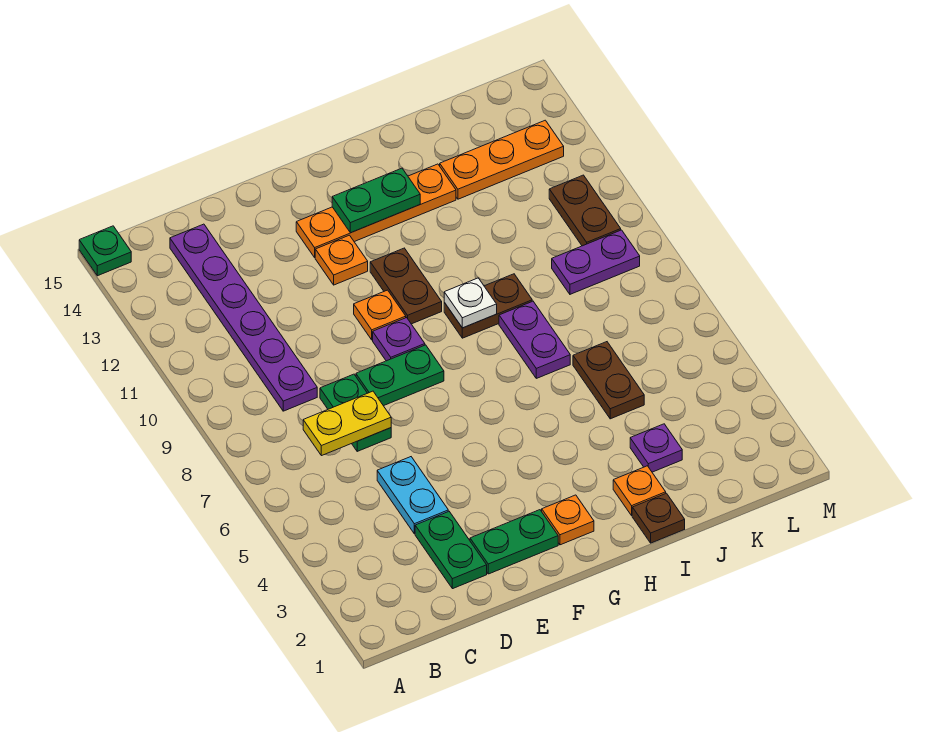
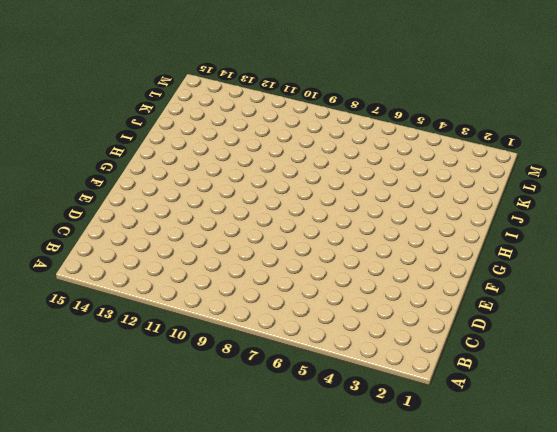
none -> green 1x1 plate [79,226,131,276]
none -> purple 1x6 plate [170,224,317,411]
none -> green 1x2 plate [415,511,487,589]

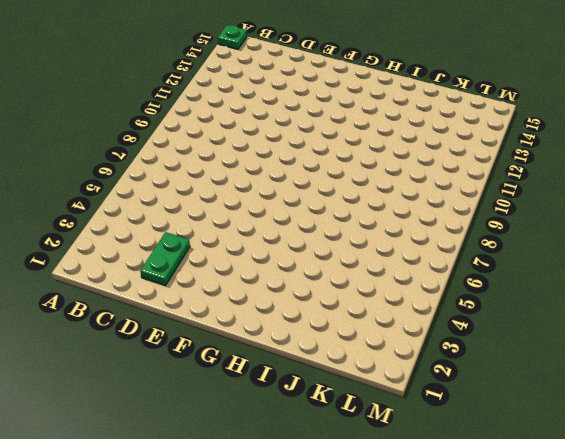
none -> purple 1x6 plate [170,224,317,411]
none -> cyan 1x2 plate [377,457,448,534]
none -> green 1x2 plate [320,374,391,451]

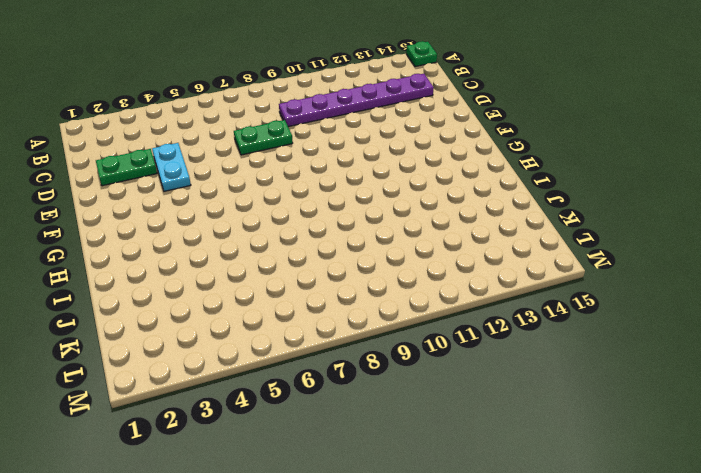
cyan 1x2 plate [152,143,191,191] -> cyan 1x2 plate turned to [377,457,448,534]
none -> green 1x2 plate [470,510,558,574]
none -> green 1x2 plate [356,345,444,406]
none -> purple 1x1 plate [373,318,425,361]

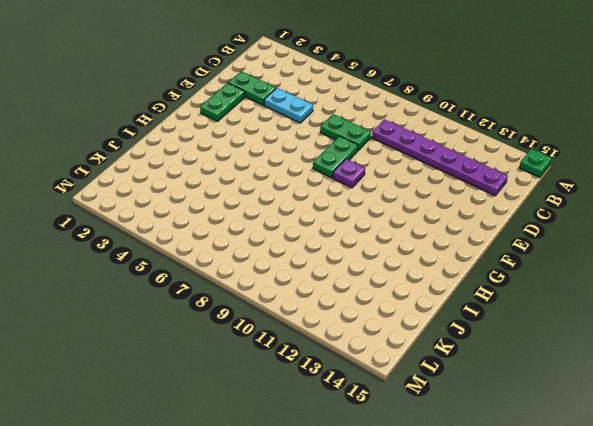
none -> orange 1x1 plate [354,290,406,340]
none -> orange 1x1 plate [315,235,368,285]
none -> orange 1x4 plate [296,164,456,257]

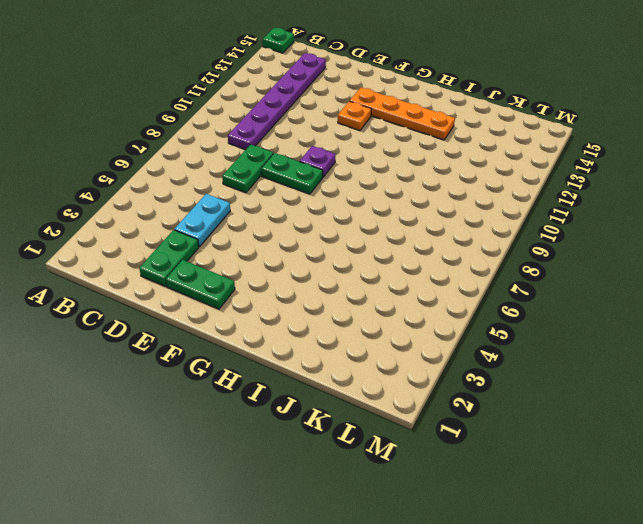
none -> orange 1x1 plate [354,290,406,340]
none -> orange 1x1 plate [542,495,594,545]
none -> brown 1x2 plate [370,248,442,324]

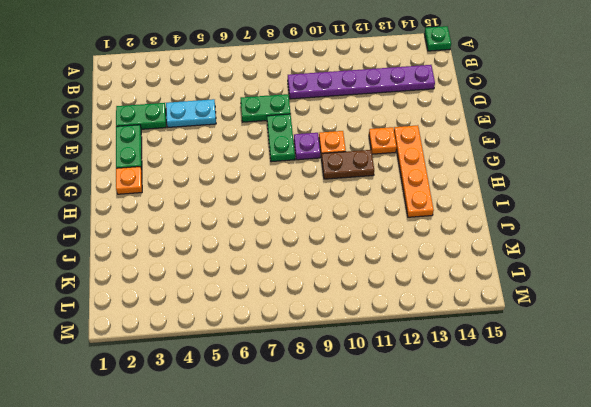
none -> brown 1x2 plate [444,274,532,338]
none -> brown 1x1 plate [632,493,685,543]
none -> orange 1x1 plate [613,466,666,515]

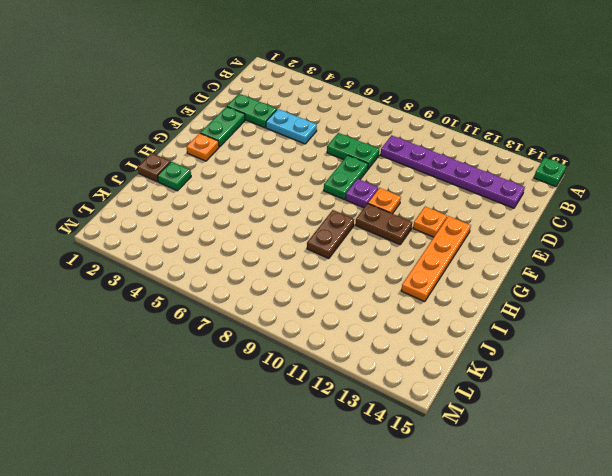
green 1x1 plate [158,162,191,191] -> orange 1x1 plate [613,466,666,515]
none -> purple 1x2 plate [499,301,570,378]
none -> purple 1x1 plate [630,424,682,472]
none -> brown 1x2 plate [573,342,644,419]

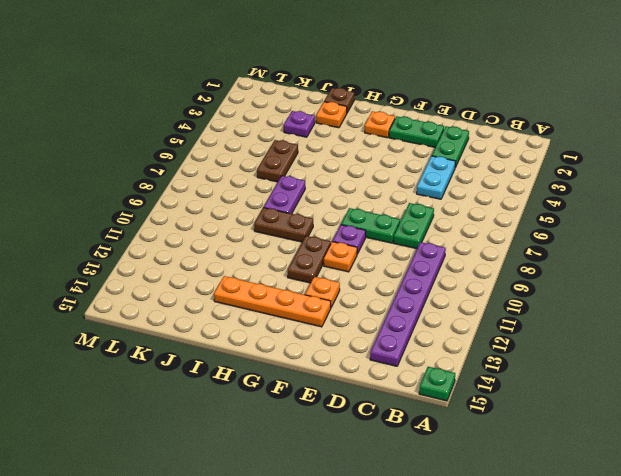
none -> orange 1x3 plate [440,120,564,199]
none -> purple 1x2 plate [552,230,640,294]
none -> brown 1x2 plate [549,175,621,246]

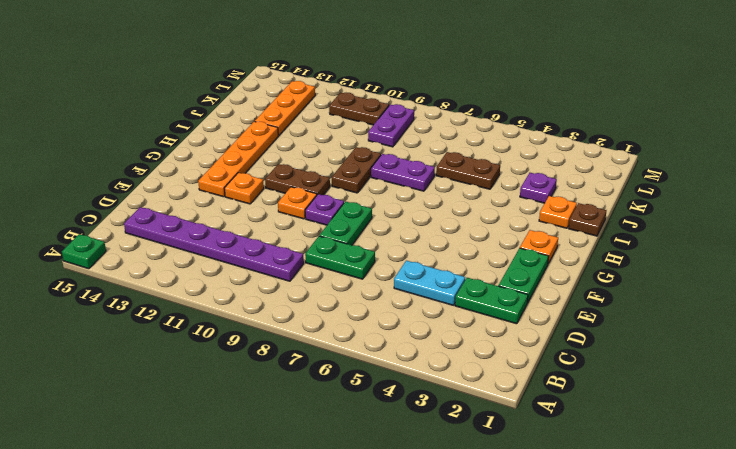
none -> yellow 1x2 plate [303,391,391,456]
none -> green 1x2 plate [332,168,420,233]
none -> white 1x1 plate [444,278,497,328]

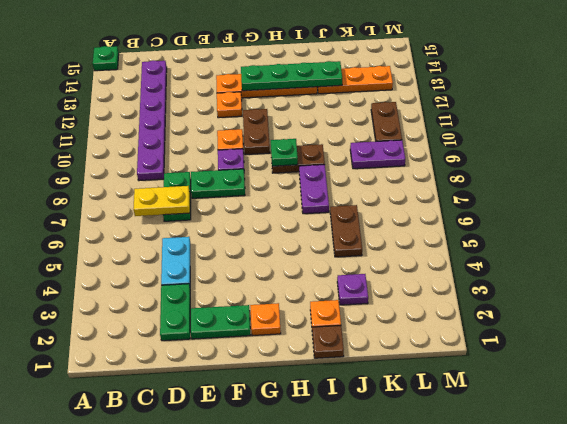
green 1x4 plate [241,61,342,91] -> green 1x2 plate [332,168,420,233]
green 1x1 plate [271,139,298,166] -> white 1x1 plate [444,278,497,328]

